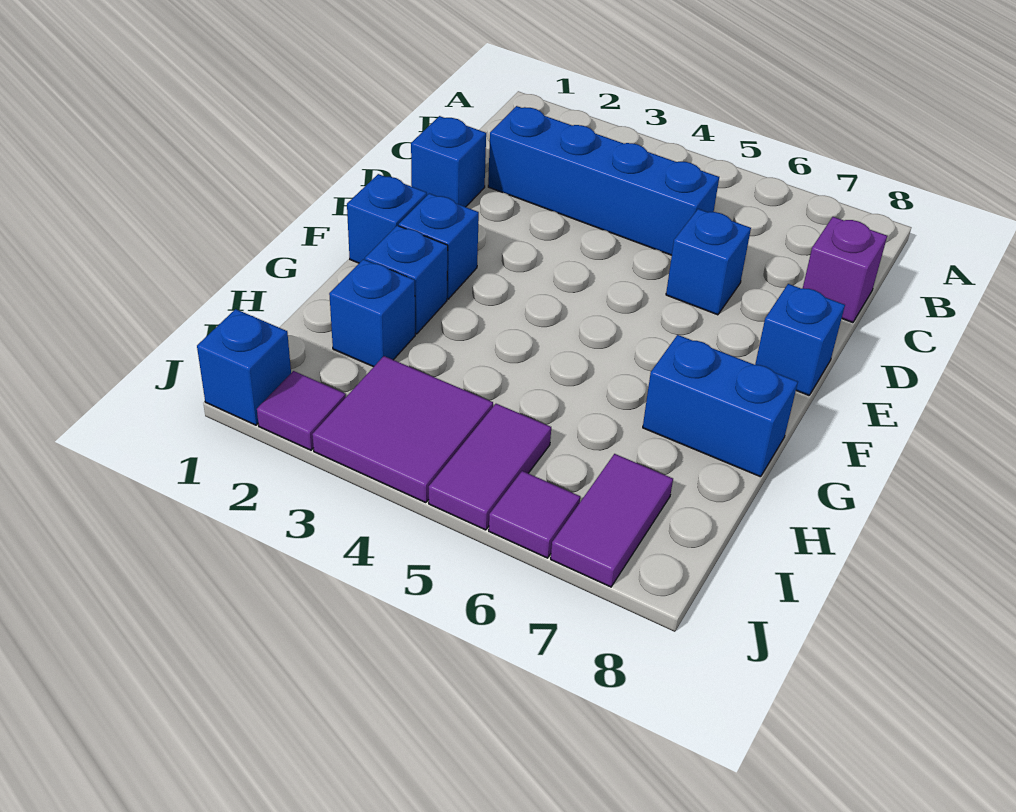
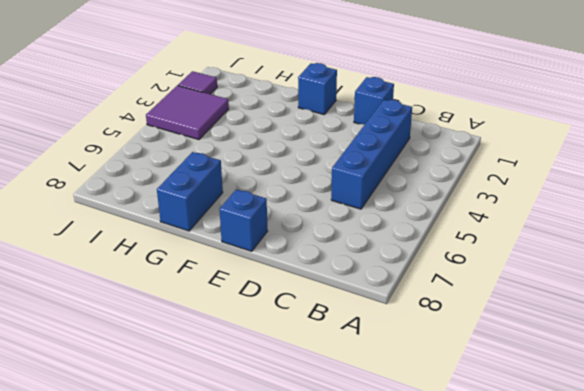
none -> purple 1x1 brick [803,217,887,323]
none -> blue 1x1 brick [666,209,751,315]
none -> blue 1x1 brick [399,193,479,299]

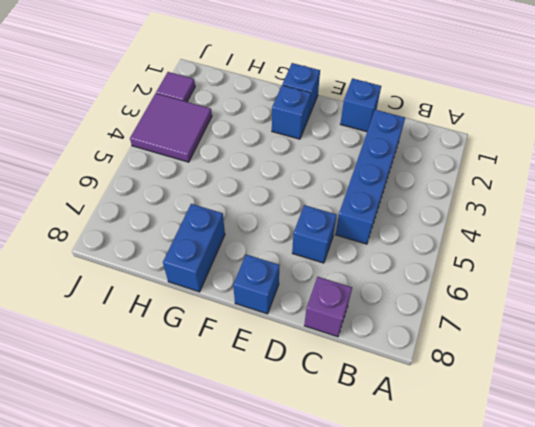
none -> blue 1x1 brick [365,226,448,334]
none -> blue 1x1 brick [329,259,415,367]
none -> purple 1x2 tile [429,404,551,530]

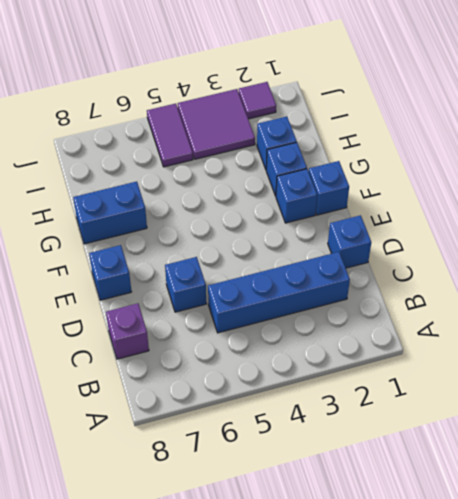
none -> purple 1x2 tile [551,454,673,587]
none -> blue 1x1 brick [197,309,291,425]
none -> purple 1x1 tile [489,471,580,558]

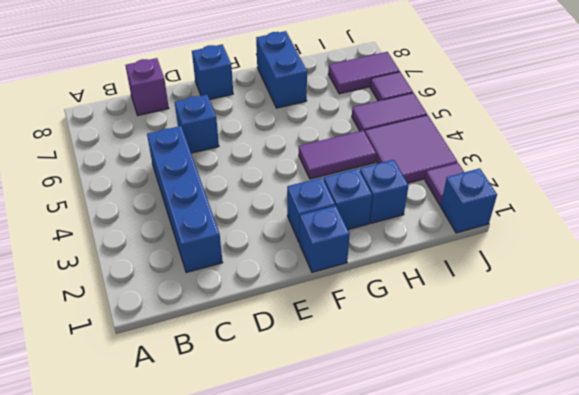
purple 1x2 tile [299,130,376,179] -> none
none -> blue 1x1 brick [411,116,486,207]

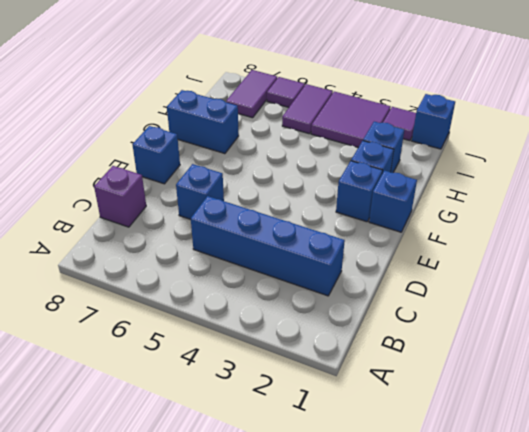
none -> blue 1x1 brick [411,116,486,207]

